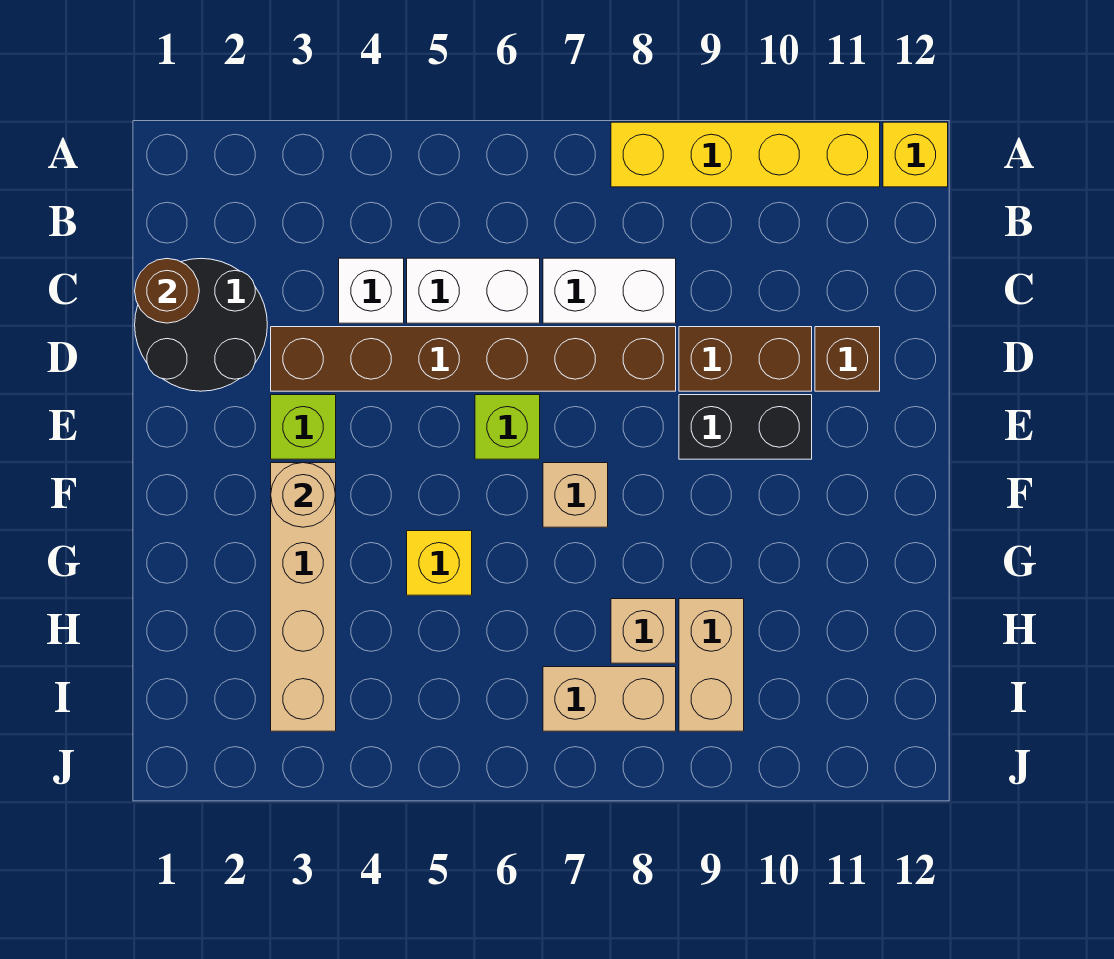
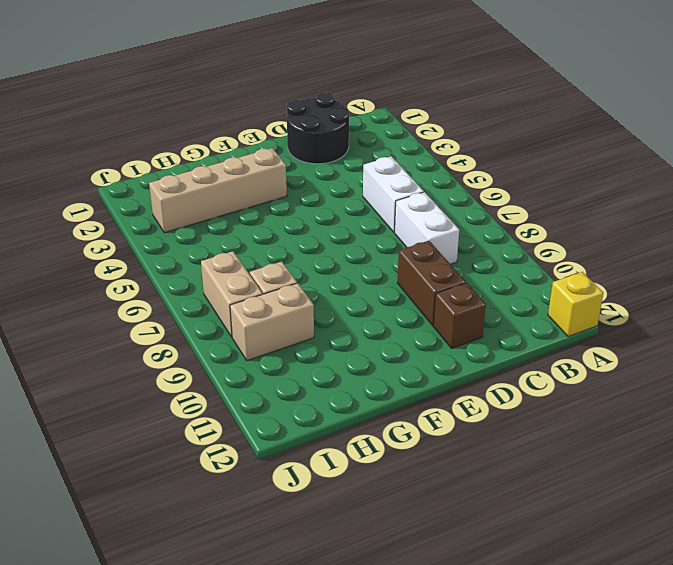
none -> yellow 1x4 brick [611,122,880,187]
none -> white 1x1 brick [339,258,404,323]
none -> brown 1x6 brick [271,327,676,391]

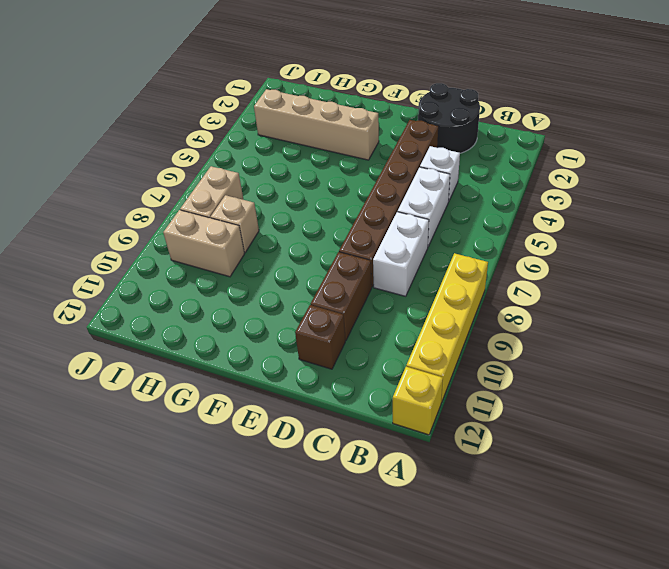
none -> lime 1x1 brick [271,395,336,459]
none -> lime 1x1 brick [475,395,540,459]
none -> black 1x2 brick [679,395,812,459]

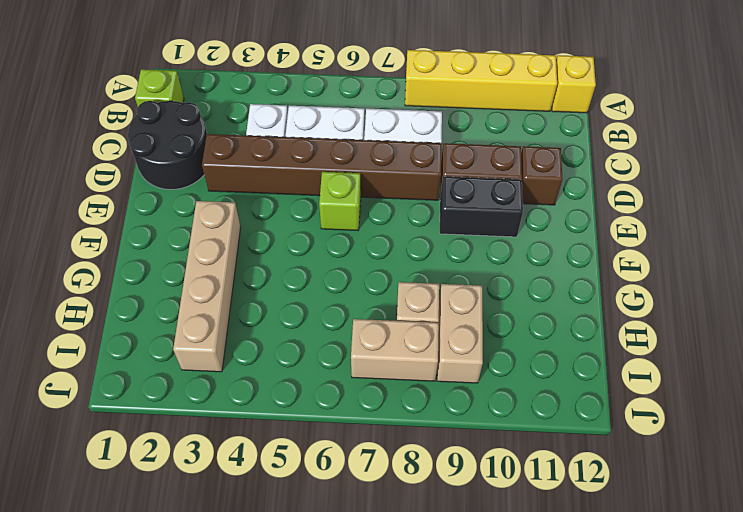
lime 1x1 brick [135,69,184,106] -> lime 1x1 brick moved to [271,395,336,459]
none -> tan 1x1 brick [543,463,608,527]
none -> yellow 1x1 brick [407,531,472,595]
none -> brown 1x1 round brick [135,259,199,323]

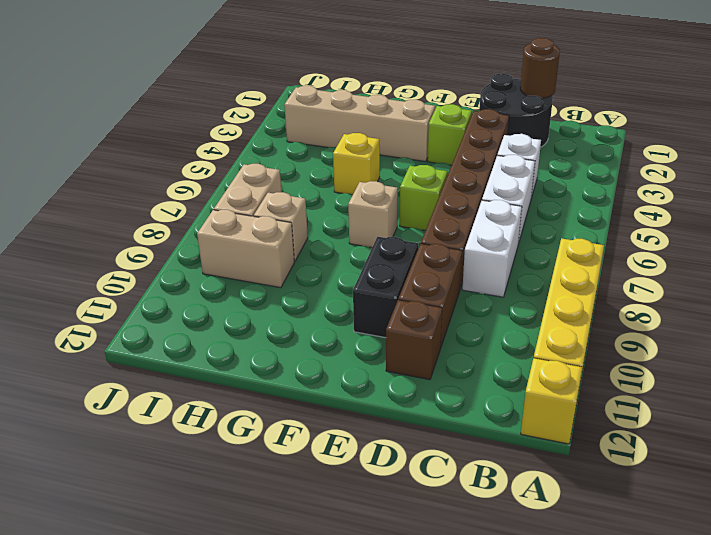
none -> tan 1x1 round brick [271,463,335,527]

